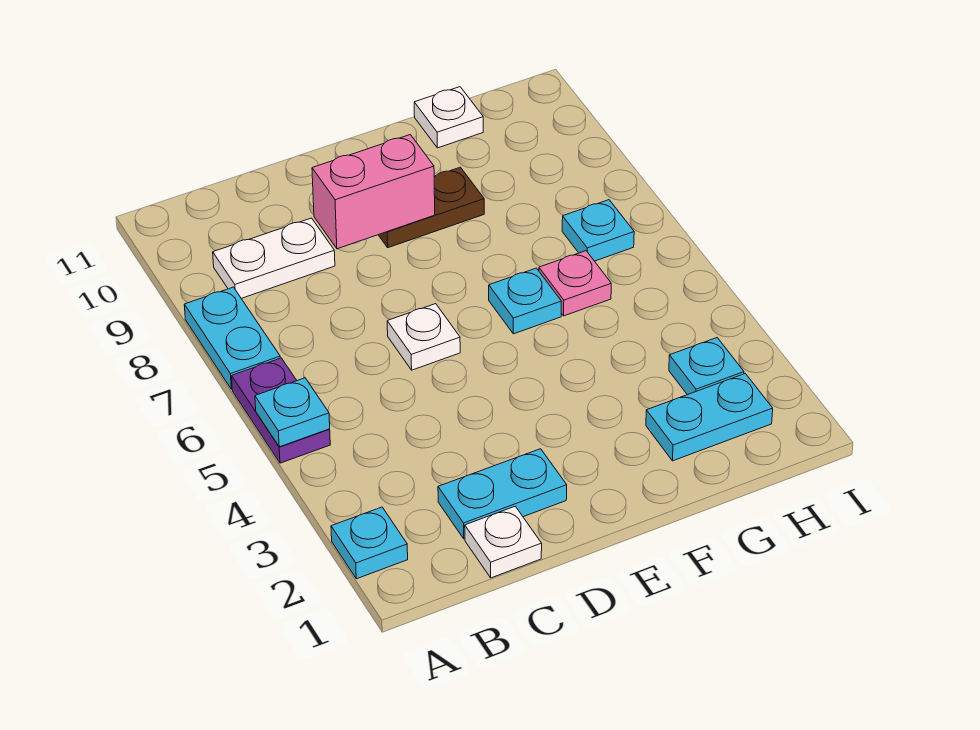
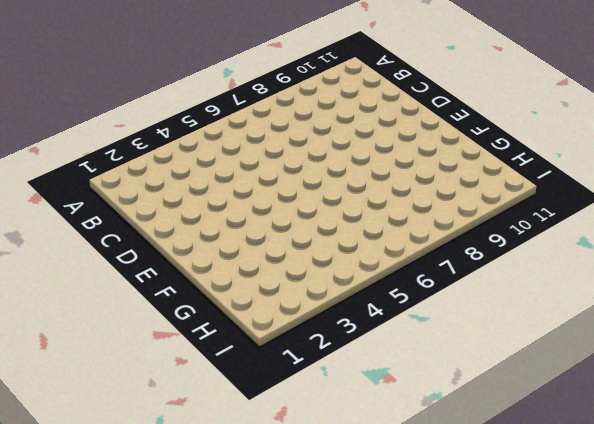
none -> cyan 1x1 plate [331,507,408,579]
none -> purple 1x2 plate [232,358,330,463]
none -> cyan 1x2 plate [184,287,280,389]

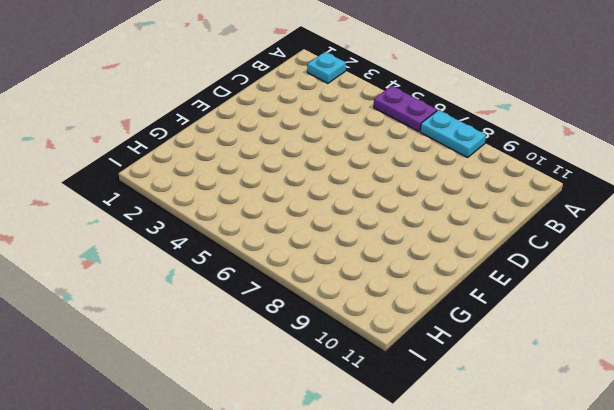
none -> white 1x2 plate [213,218,335,298]
none -> white 1x1 plate [465,506,542,578]
none -> cyan 1x2 plate [438,449,567,539]

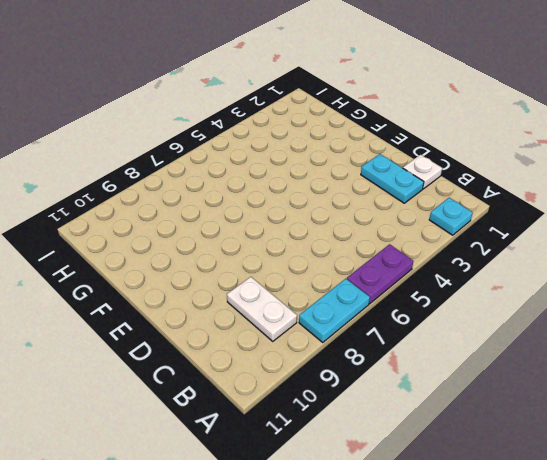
none -> white 1x1 plate [387,304,460,370]
none -> brown 1x2 plate [379,167,484,248]
none -> cyan 1x1 plate [489,268,561,334]

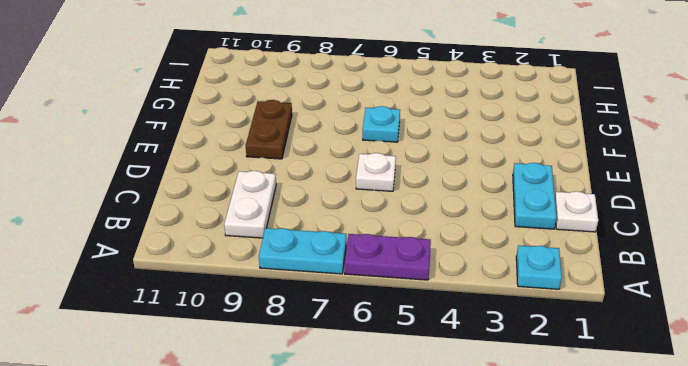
none -> cyan 1x2 plate [646,374,773,461]
none -> pink 1x1 plate [539,251,611,316]
none -> white 1x1 plate [414,87,483,148]

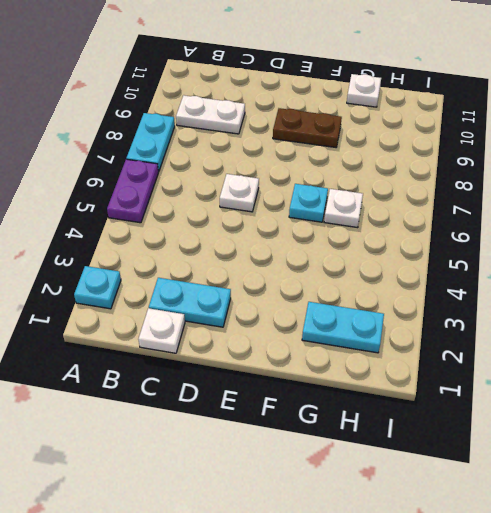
white 1x1 plate [324,189,363,228] -> pink 1x1 plate [539,251,611,316]
none -> cyan 1x1 plate [669,338,744,395]
none -> cyan 1x1 plate [562,200,634,261]
none -> cyan 1x1 plate [255,378,330,447]

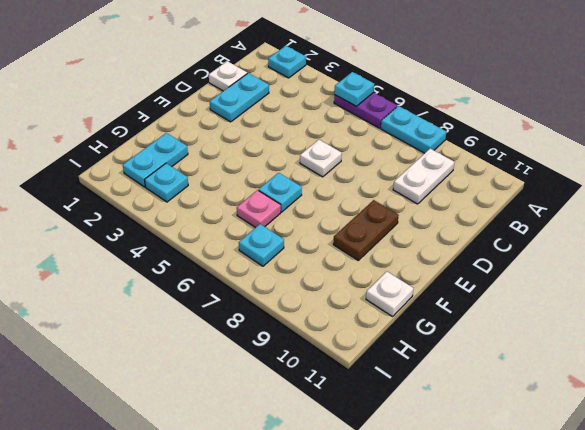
none -> pink 1x2 brick [312,135,435,249]

